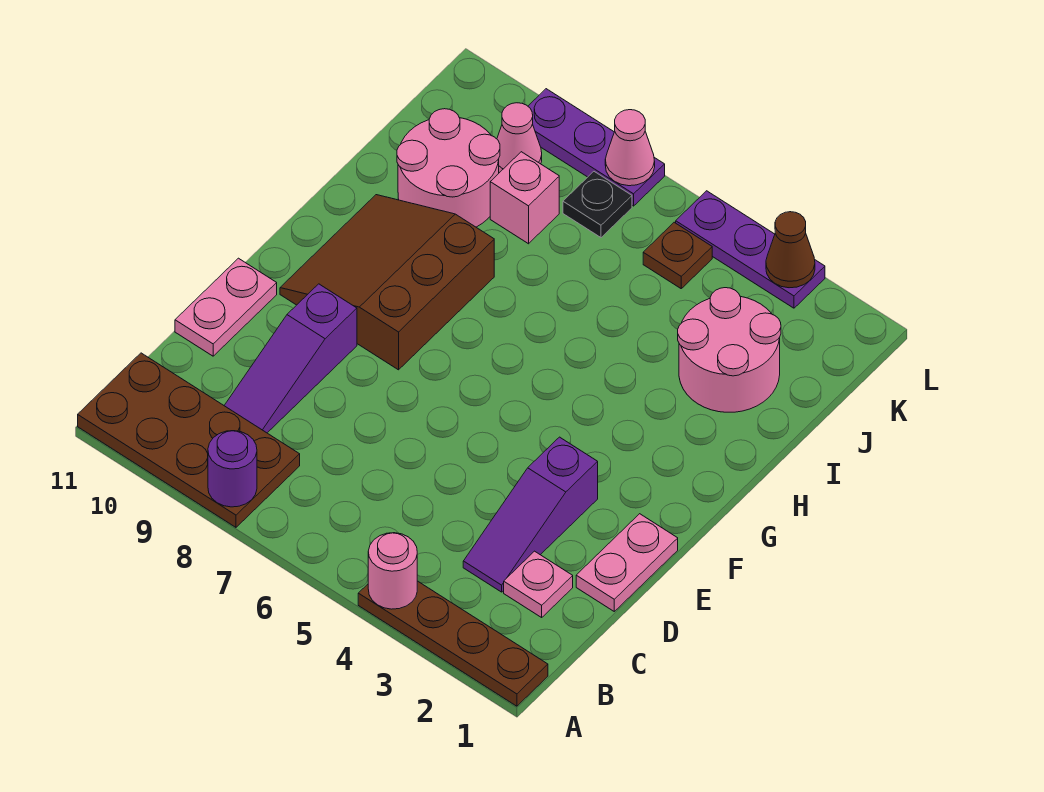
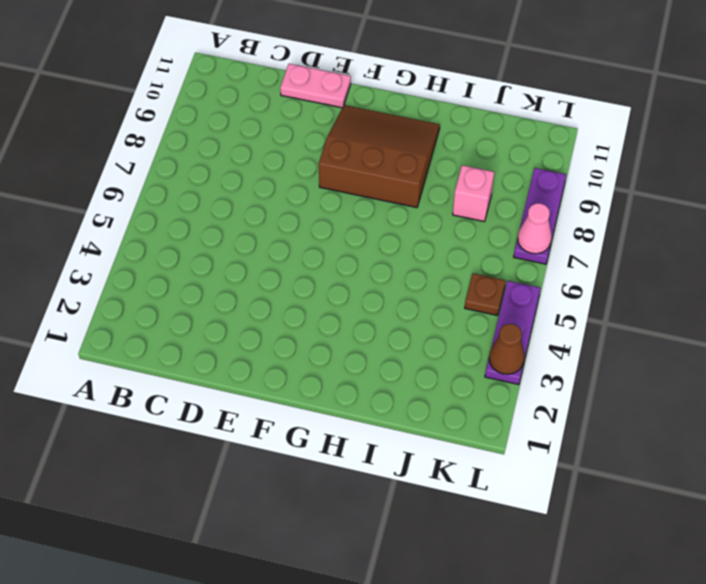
none -> brown 1x4 plate [358,581,548,706]
none -> brown 2x4 plate [78,353,300,527]
none -> pink 1x1 plate [504,551,573,617]

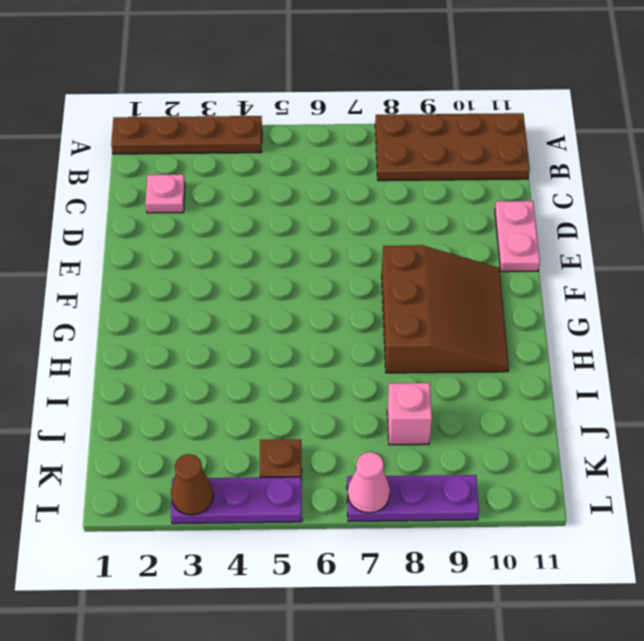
none -> purple 1x3 slope [463,437,598,592]
none -> purple 1x3 slope [224,284,357,433]
none -> pink 1x2 plate [576,514,678,611]

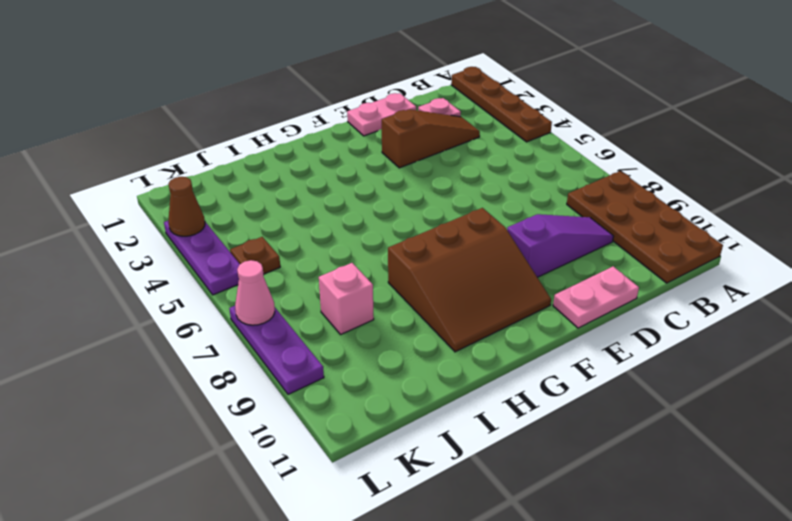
brown 1x3 slope [382,109,480,168] -> purple 1x3 slope [463,437,598,592]
none -> pink 2x2 round brick [678,288,781,412]
none -> pink 2x2 round brick [397,109,500,227]
none -> black 1x1 plate [563,172,632,238]

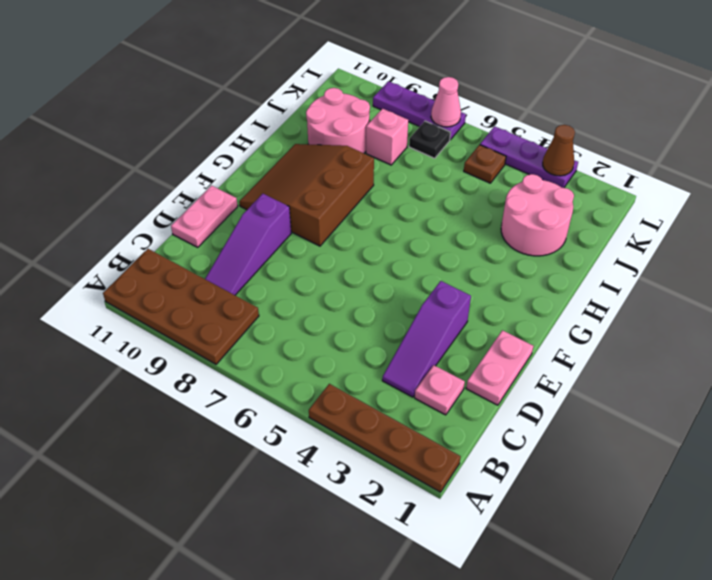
none -> pink 1x1 cone [497,103,542,173]
none -> pink 1x1 round brick [368,533,417,609]
none -> purple 1x1 round brick [208,431,257,507]

